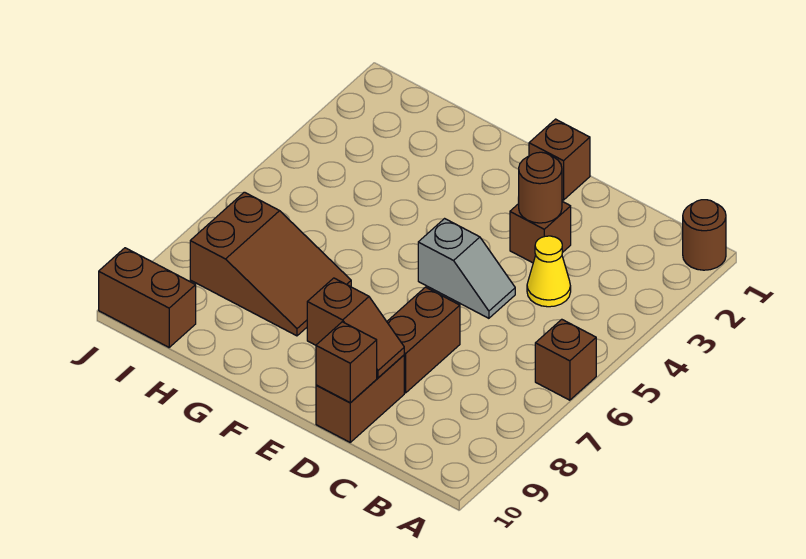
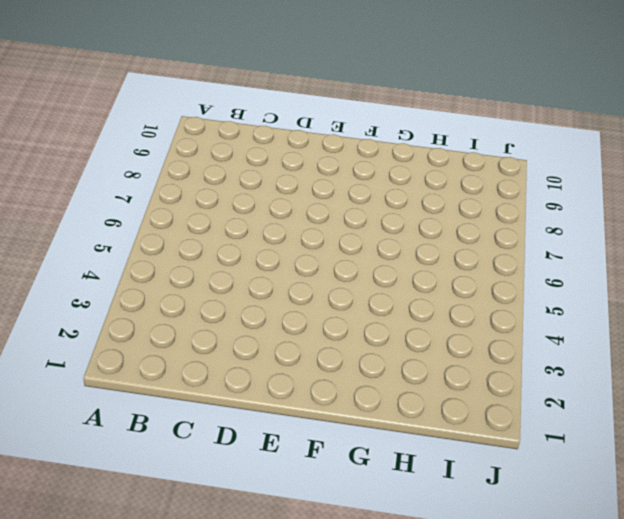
none -> brown 1x1 round brick [683,200,726,270]
none -> brown 1x1 brick [535,319,596,400]
none -> yellow 1x1 cone [527,236,571,307]

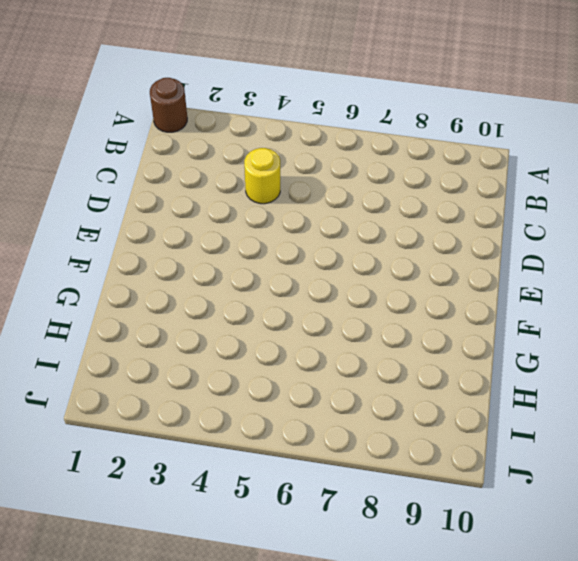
yellow 1x1 round brick [244,148,280,204] -> yellow 1x1 cone [527,236,571,307]
none -> brown 1x1 brick [535,319,596,400]
none -> brown 1x1 brick [510,202,571,263]
none -> grey 1x2 slope [418,219,515,318]

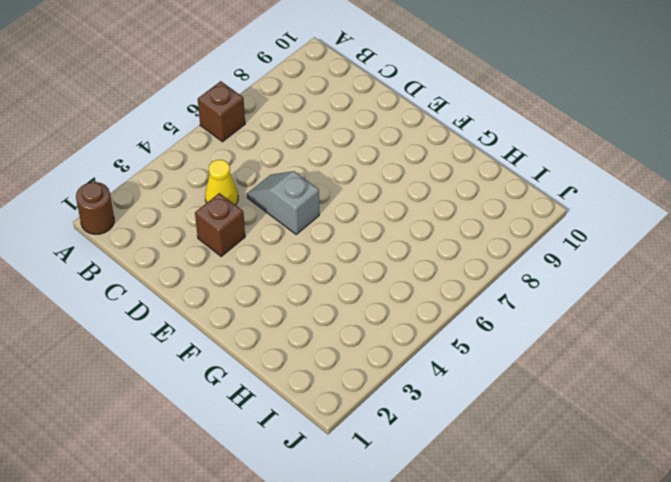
none -> brown 1x2 brick [387,287,460,393]
none -> brown 1x2 brick [316,355,404,442]
none -> brown 1x1 brick [529,119,590,200]

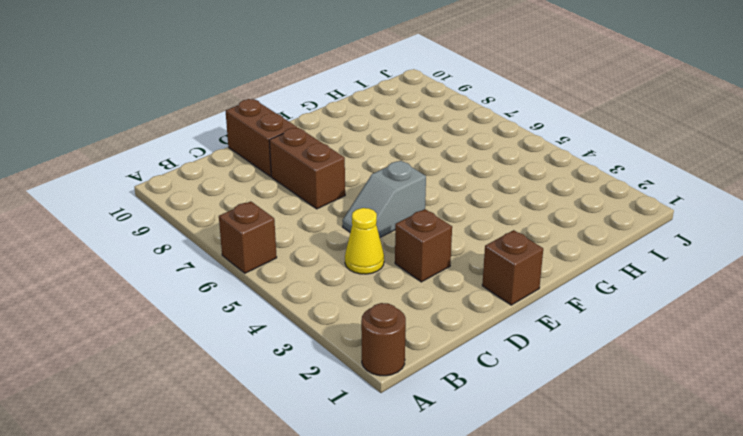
none -> brown 2x3 slope [190,192,351,336]
none -> brown 1x2 brick [99,248,196,347]
none -> brown 1x1 round brick [519,152,562,223]

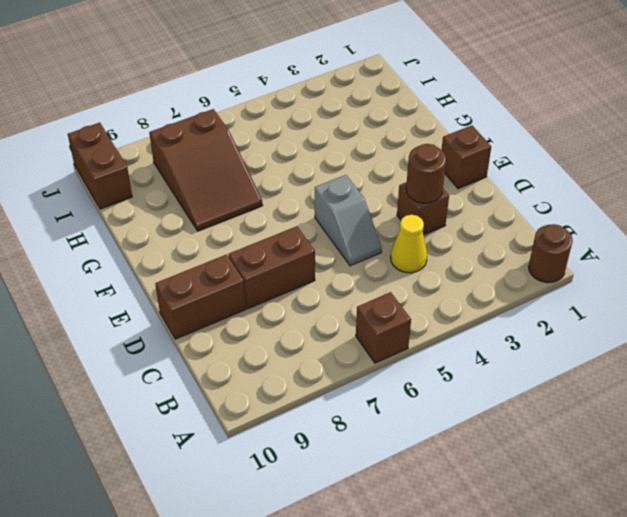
none -> brown 1x2 slope [307,278,404,378]
none -> brown 1x1 brick [316,322,377,403]

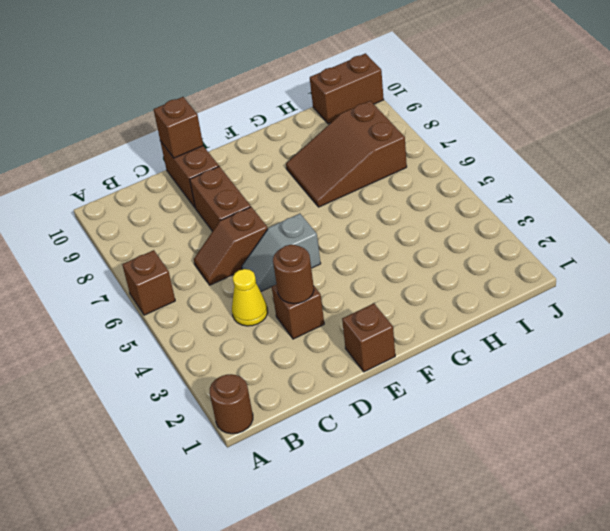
brown 1x2 slope [194,207,268,285] -> brown 1x2 slope moved to [307,278,404,378]

